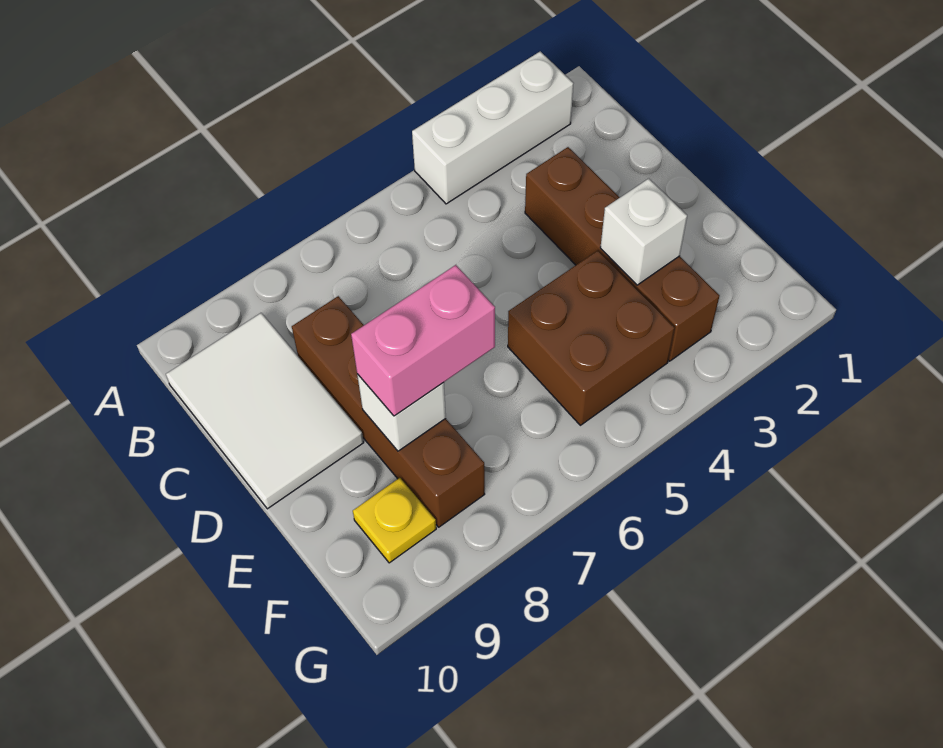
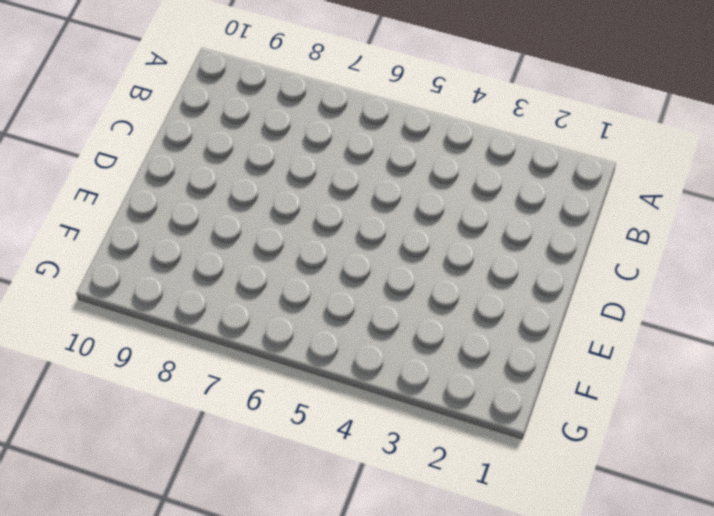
none -> white 1x3 brick [412,51,574,204]
none -> white 2x3 tile [166,313,364,509]

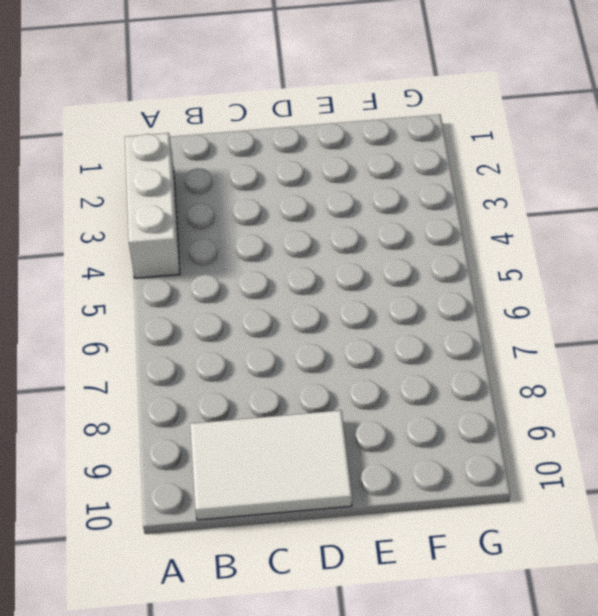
none -> brown 1x4 brick [525,147,720,361]
none -> brown 1x4 brick [292,296,485,527]

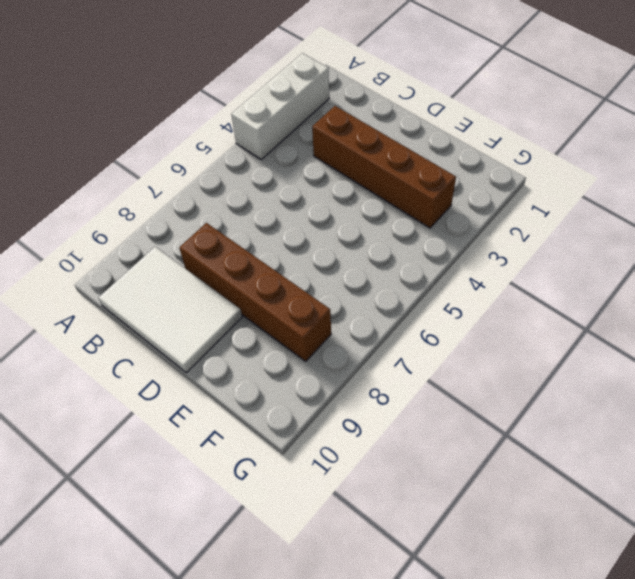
none -> brown 2x2 brick [508,250,675,425]
none -> yellow 1x1 plate [353,478,436,563]

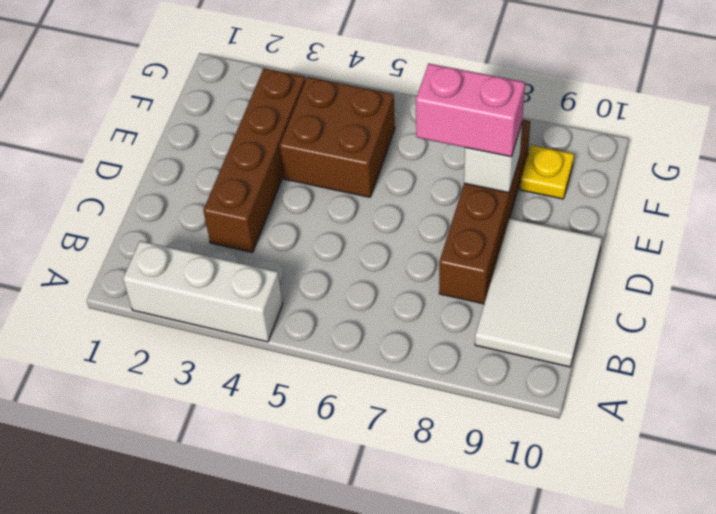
none -> white 1x1 brick [600,178,687,285]

